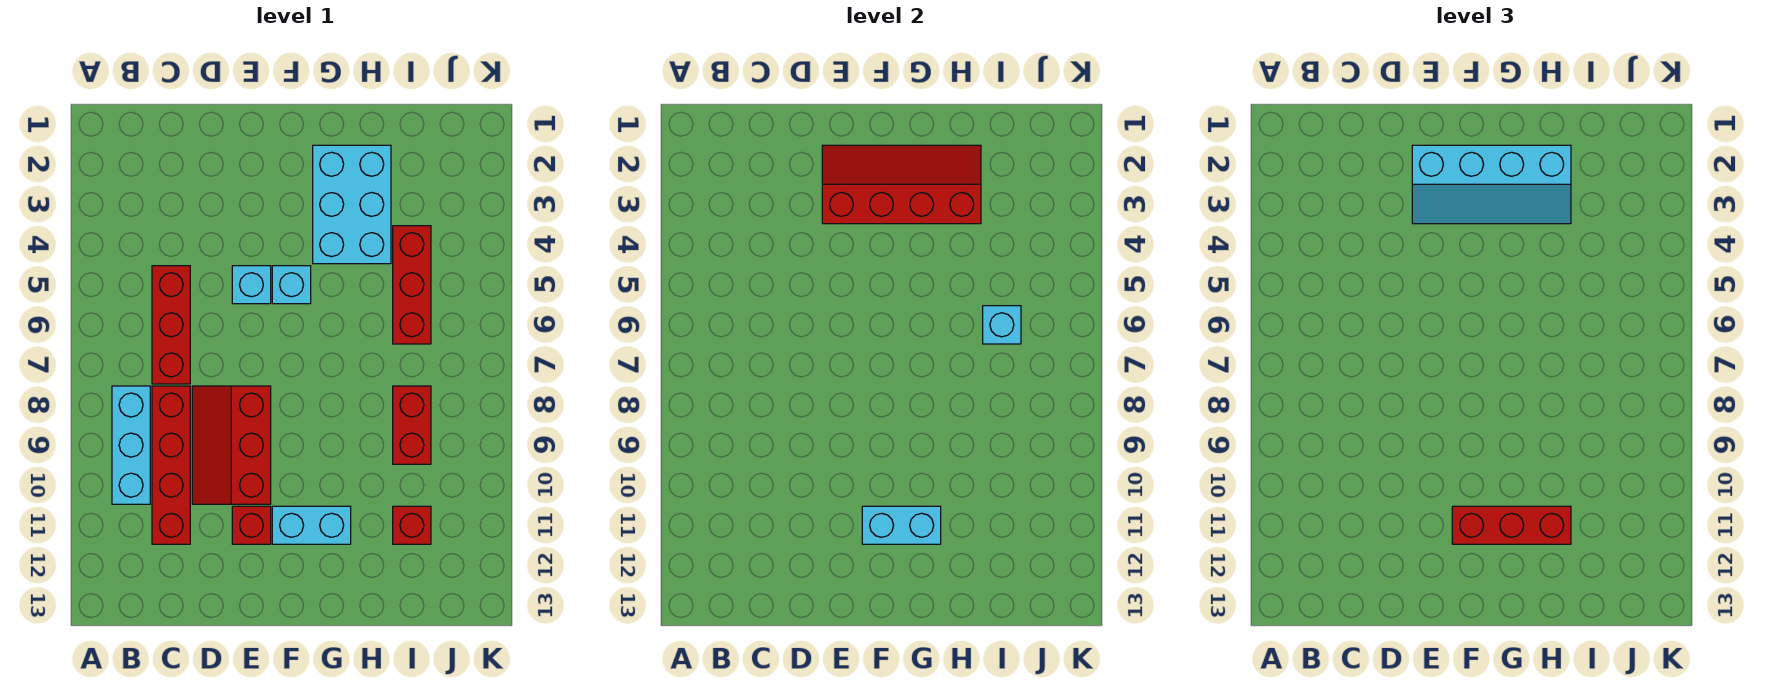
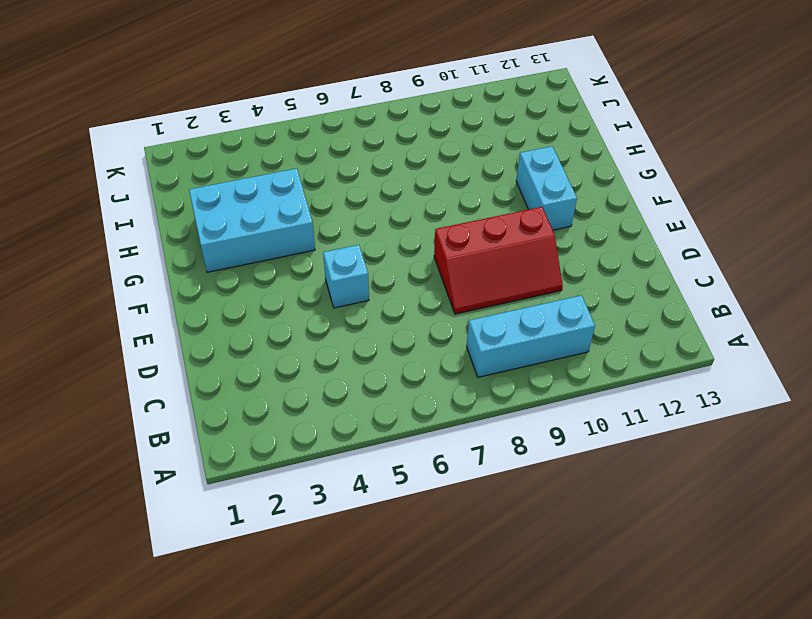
none -> red 1x3 brick [152,266,190,384]
none -> red 1x4 brick [152,386,190,544]
none -> red 1x1 brick [232,506,271,544]

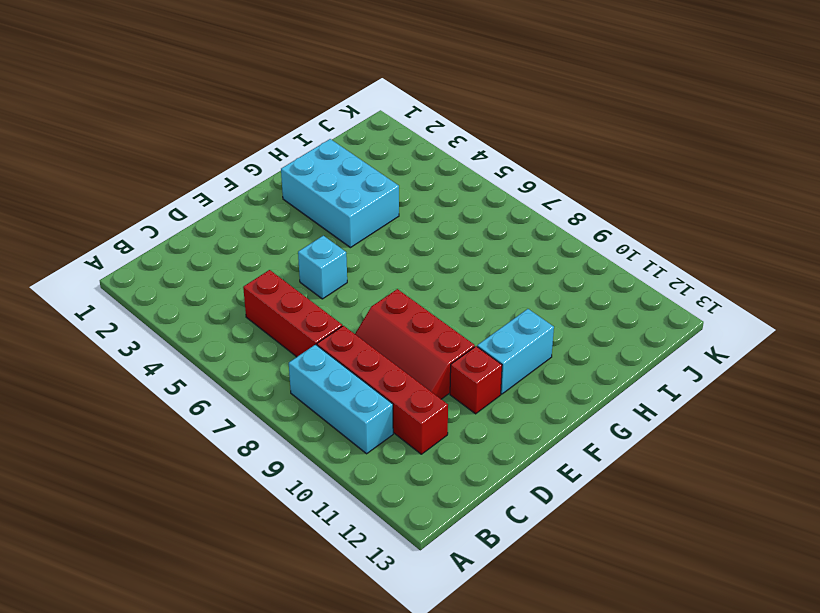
none -> cyan 1x1 brick [272,266,311,304]
none -> red 1x3 brick [393,226,431,344]
none -> red 1x2 brick [393,386,431,464]

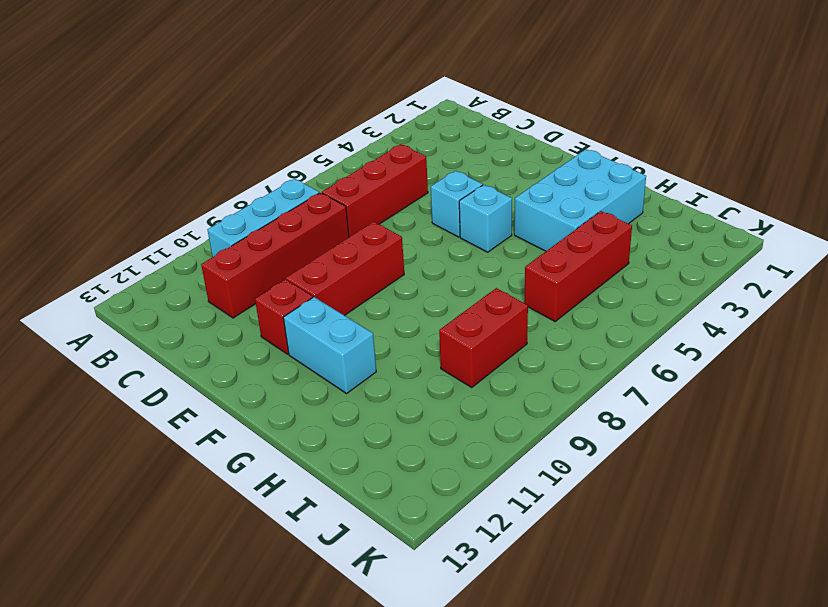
none -> red 1x1 brick [393,506,431,544]
none -> red 2x4 slope [822,145,981,224]
none -> cyan 1x2 brick [862,506,941,544]

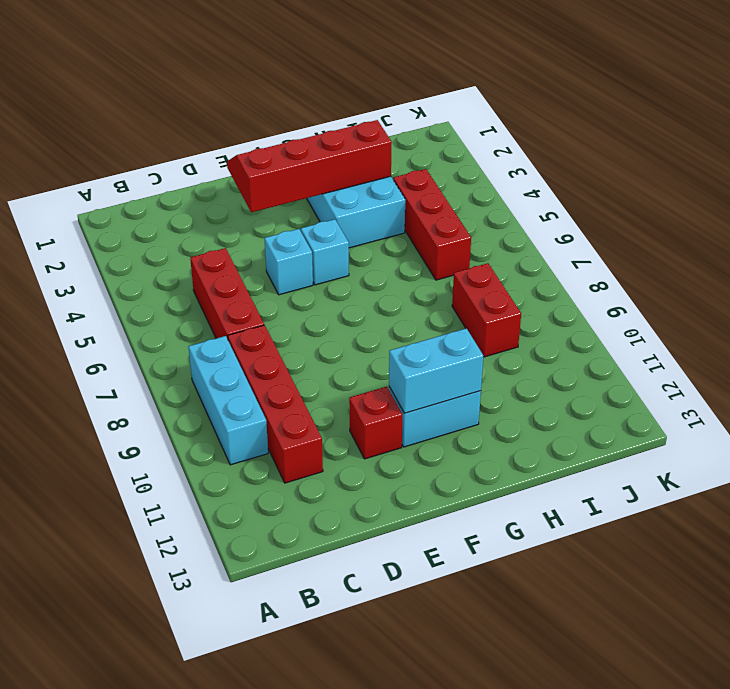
none -> red 2x3 slope [192,386,271,504]
none -> red 1x1 brick [393,506,431,544]
none -> cyan 1x1 brick [983,306,1021,344]

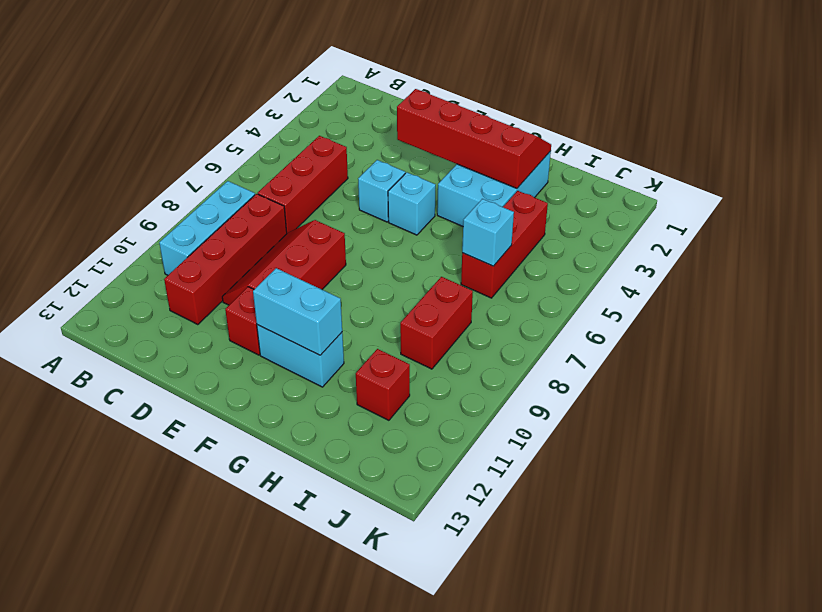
none -> cyan 2x4 slope [1412,145,1571,224]
none -> red 1x3 brick [1452,506,1571,544]

